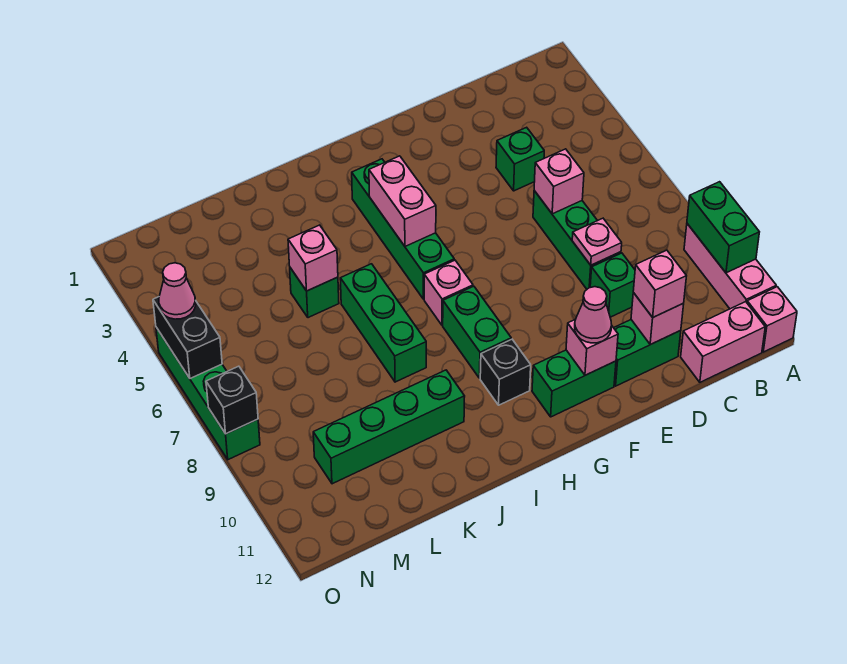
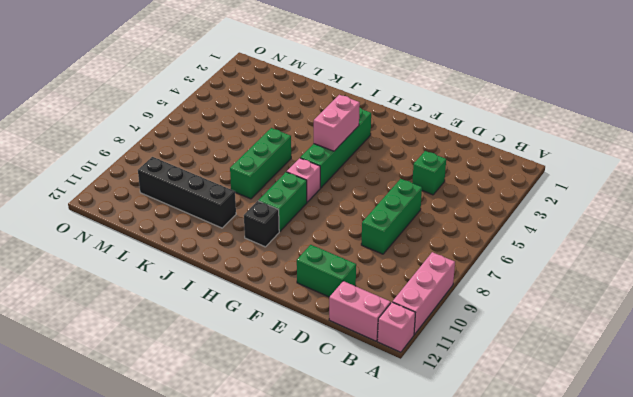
black 1x4 brick [138,157,236,228] -> green 1x4 brick [313,370,465,484]
none -> green 1x1 brick [590,253,635,317]
none -> green 1x2 brick [532,350,616,417]
none -> green 1x1 brick [290,268,339,318]

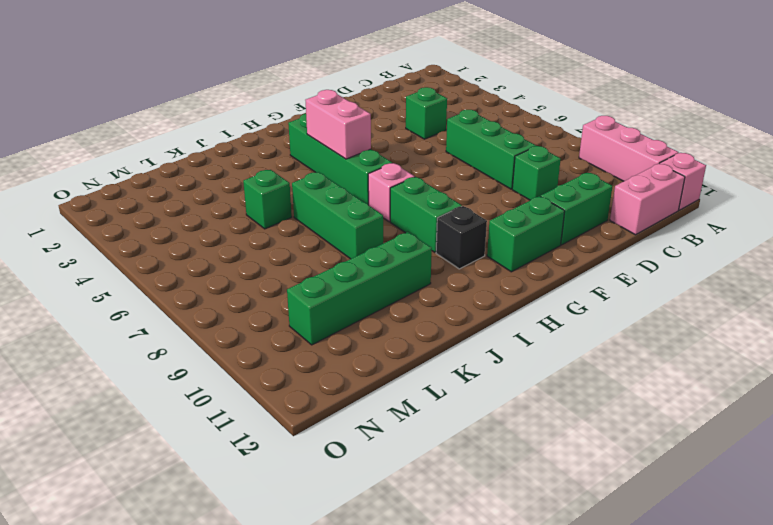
none -> green 1x4 brick [156,327,260,460]
none -> green 1x2 brick [687,182,759,273]
none -> pink 1x1 brick [534,149,584,214]

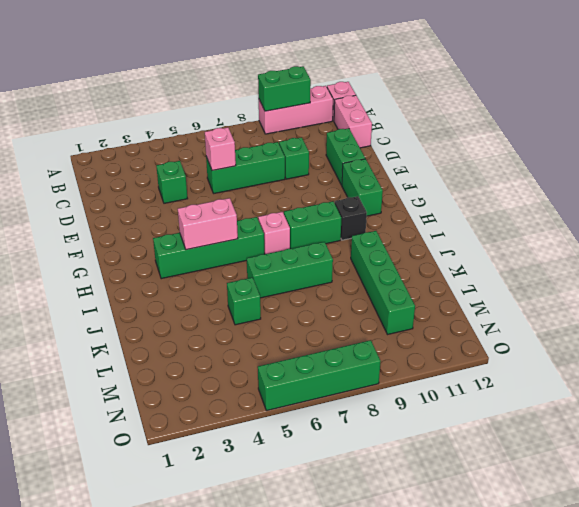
none -> pink 1x1 plate [572,218,622,265]
none -> pink 1x1 brick [631,293,684,345]
none -> pink 1x1 brick [566,319,618,375]

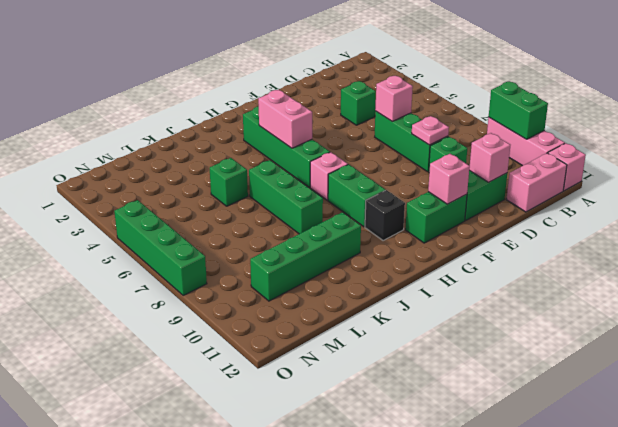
none -> pink 1x1 brick [288,225,338,291]
none -> black 1x2 brick [153,297,222,378]
none -> black 1x1 brick [206,366,258,434]

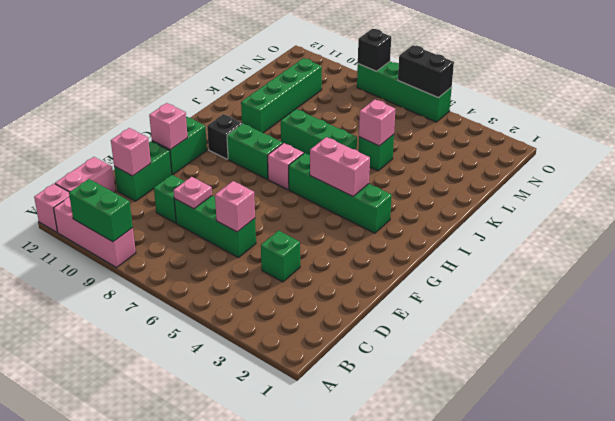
none -> pink 1x1 brick [633,250,686,317]
none -> pink 1x1 cone [575,287,612,343]
none -> pink 1x1 cone [159,263,196,319]

